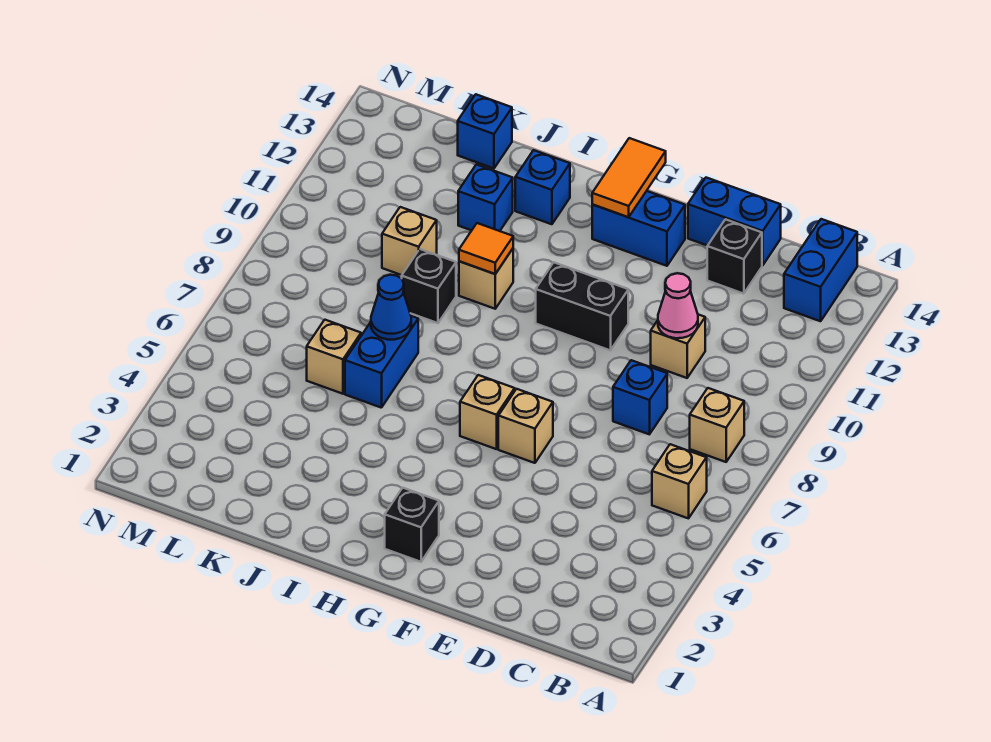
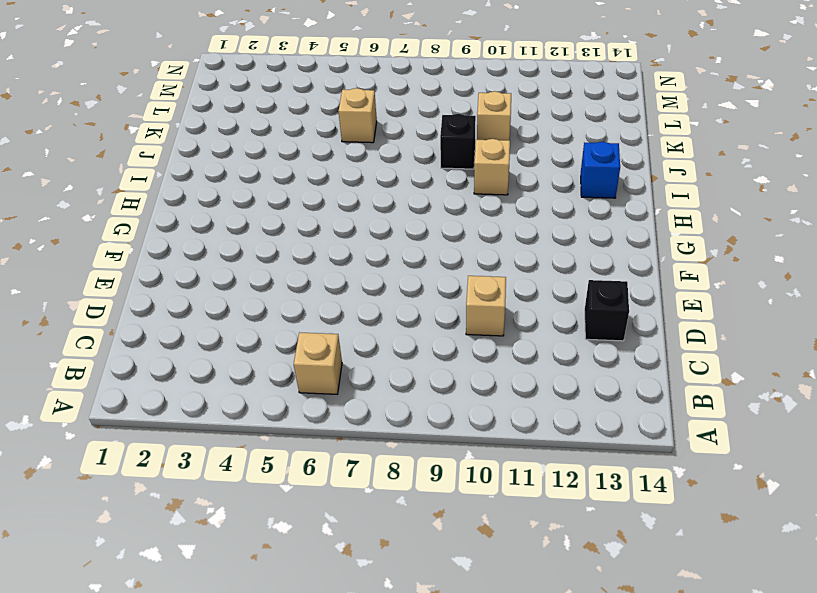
none -> tan 1x1 brick [690,388,744,462]
none -> blue 1x2 brick [784,219,857,321]
none -> blue 1x1 brick [613,360,667,434]

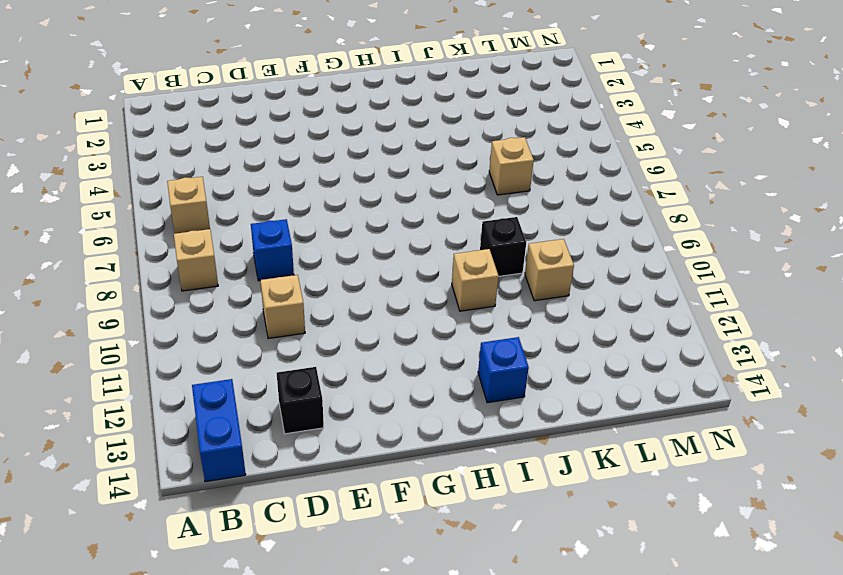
none -> blue 1x2 brick [688,178,781,265]
none -> tan 1x1 brick [498,389,553,463]
none -> black 1x2 brick [536,262,628,350]

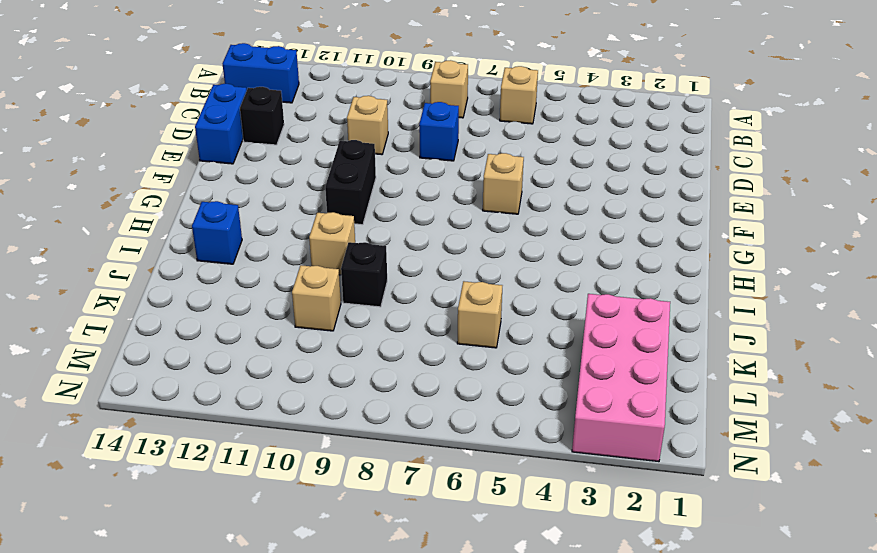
pink 2x4 brick [572,294,670,462] -> none
none -> blue 1x2 brick [592,191,685,266]
none -> black 1x1 brick [385,488,439,562]
none -> tan 1x1 brick [460,375,515,449]

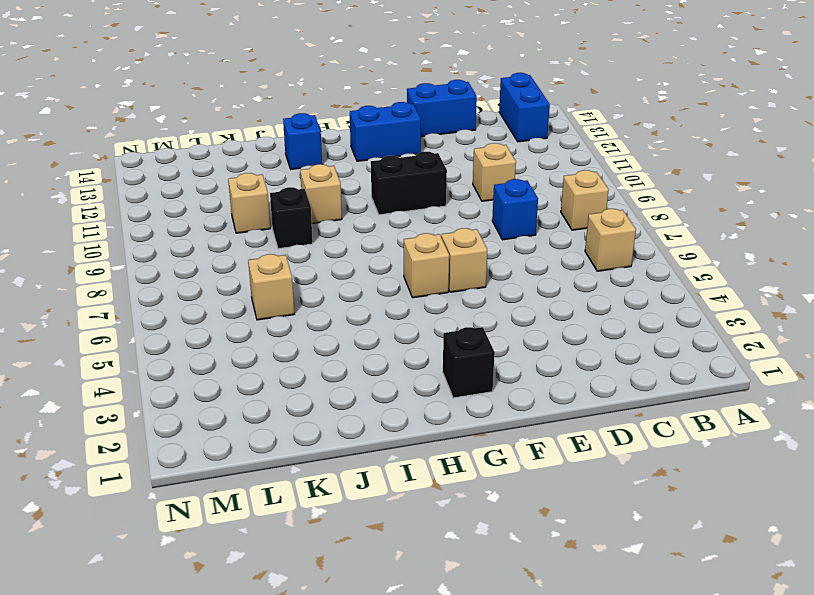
none -> black 1x1 brick [707,219,762,294]
none -> blue 1x2 brick [345,316,418,408]
none -> blue 1x1 brick [458,164,513,231]

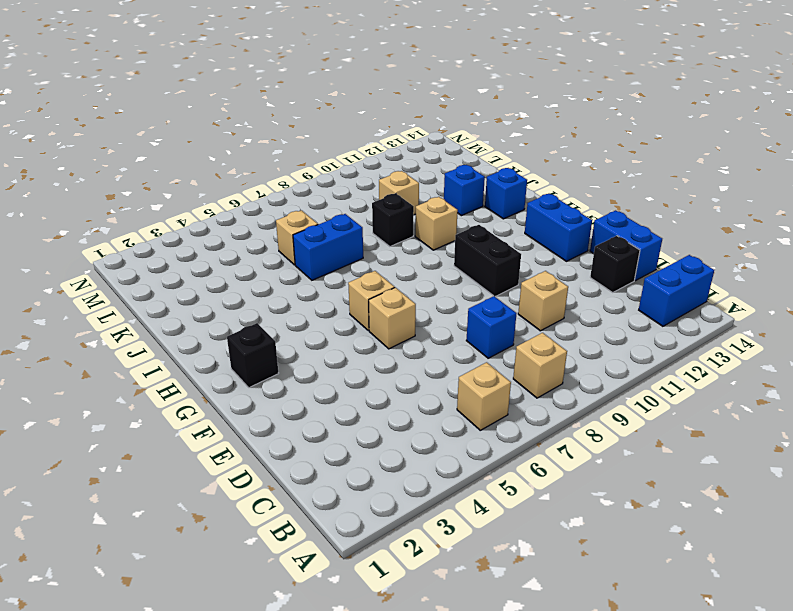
none -> blue 1x1 brick [458,94,512,168]
none -> pink 1x1 cone [658,273,698,338]
none -> orange 1x2 tile [592,138,666,217]

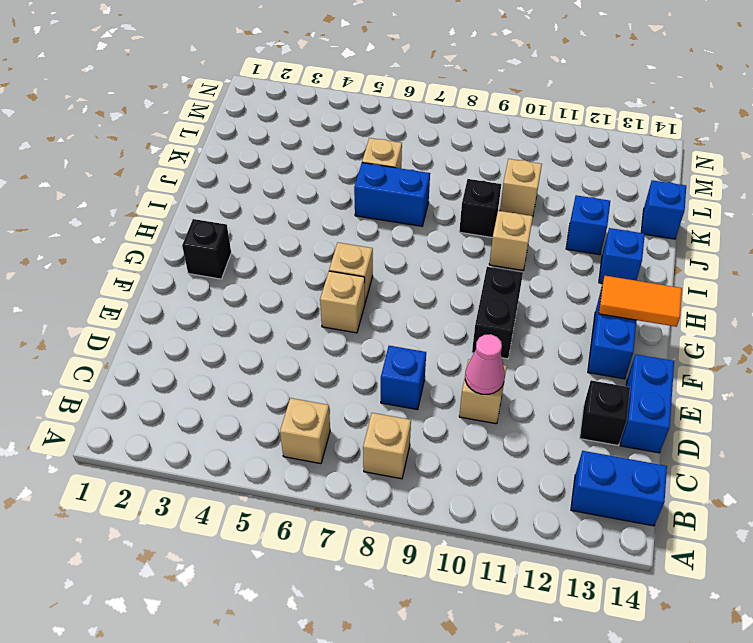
none -> orange 1x1 tile [459,223,513,274]
none -> blue 1x1 cone [371,275,411,340]

